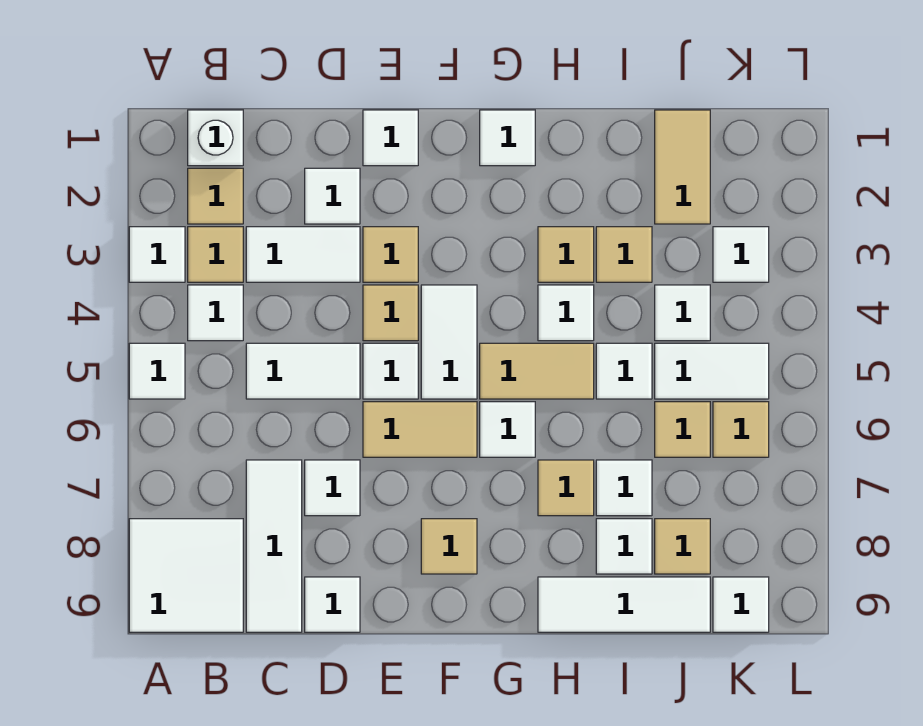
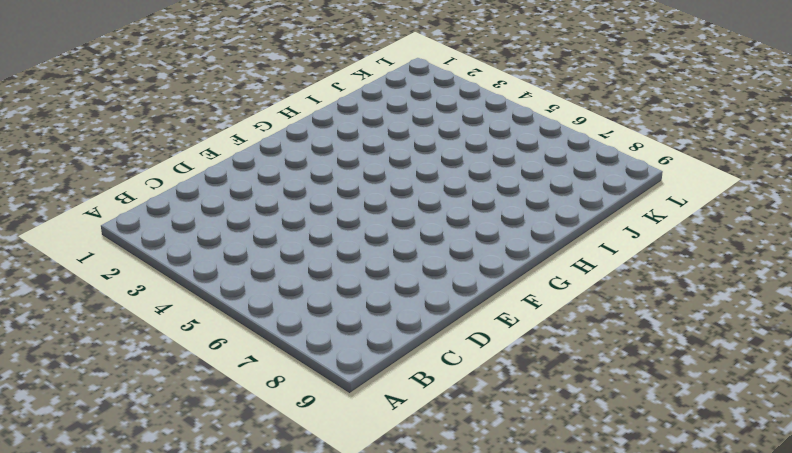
none -> white 1x1 tile [129,227,185,282]
none -> white 1x1 tile [129,343,185,399]
none -> white 2x2 tile [129,519,243,632]
none -> white 1x1 brick [188,110,243,166]

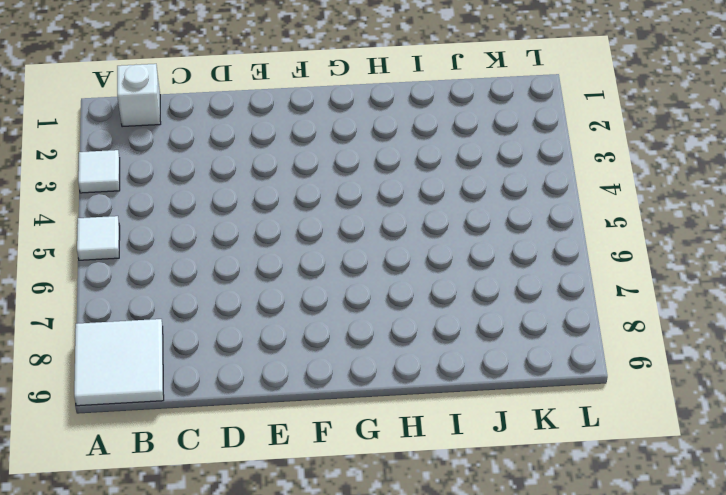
none -> tan 1x1 tile [188,168,243,224]
none -> tan 1x1 tile [188,227,243,282]
none -> white 1x1 tile [188,285,243,341]
none -> white 1x2 tile [246,227,360,282]

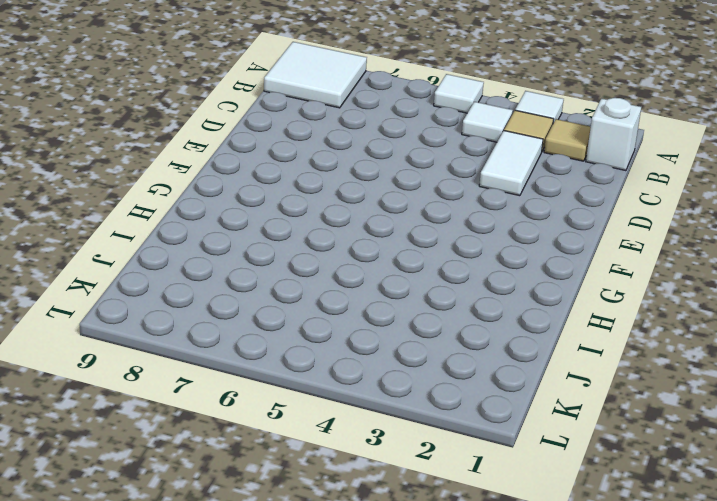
none -> white 1x2 tile [246,343,360,399]
none -> white 1x3 tile [246,460,302,632]
none -> white 1x1 tile [305,168,360,224]
none -> white 1x1 tile [305,460,360,516]

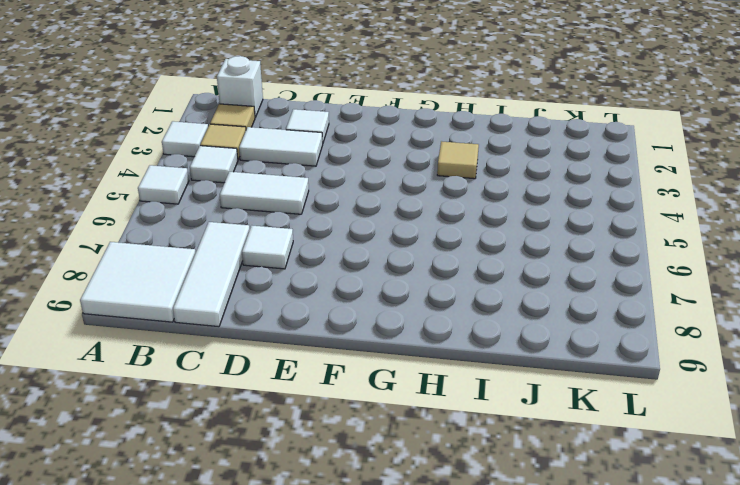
none -> white 1x1 tile [305,577,360,632]
none -> white 1x1 tile [363,110,418,166]
none -> tan 1x1 tile [363,227,418,282]
none -> tan 1x1 tile [363,285,418,341]

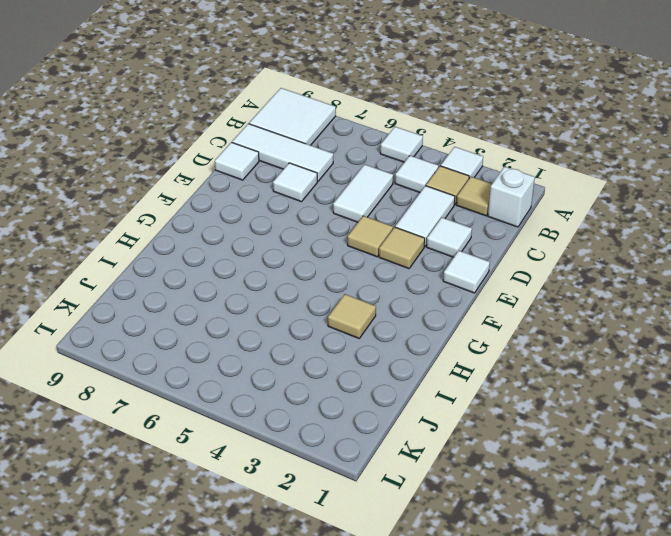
none -> white 1x1 tile [363,343,418,399]
none -> tan 1x2 tile [363,402,477,457]
none -> white 1x2 tile [421,285,477,399]
none -> tan 1x1 tile [421,519,477,574]

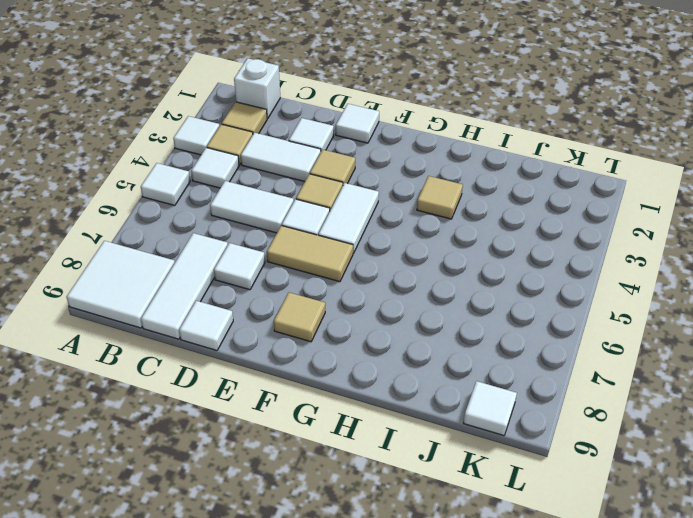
none -> white 1x1 tile [480,110,535,166]
none -> tan 1x2 tile [480,343,594,399]
none -> white 1x1 tile [480,402,535,457]
none -> white 1x1 tile [538,285,594,341]

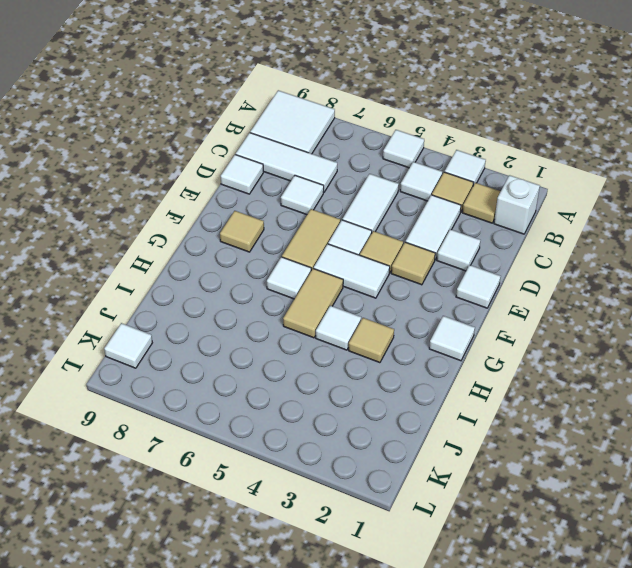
none -> tan 1x1 tile [538,460,594,516]
none -> white 1x3 tile [538,577,710,632]
none -> tan 1x1 tile [596,227,652,282]
none -> white 1x1 tile [596,343,652,399]

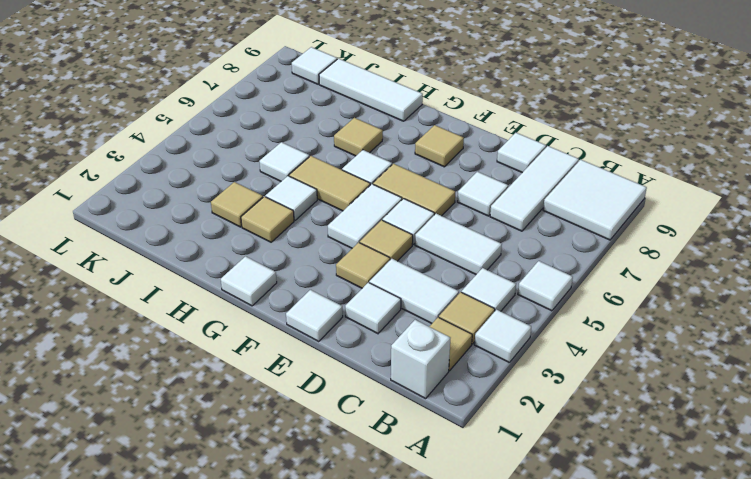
none -> white 1x1 tile [596,460,652,516]
none -> white 1x1 tile [596,519,652,574]
none -> tan 1x2 tile [655,110,710,224]
none -> white 1x1 tile [655,285,710,341]

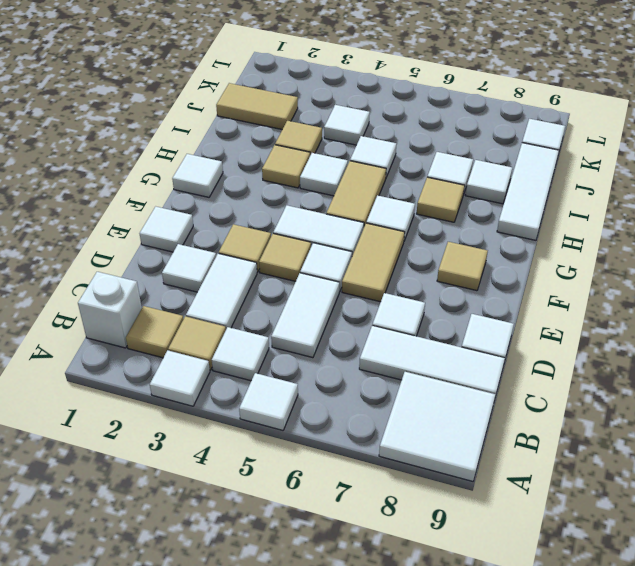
none -> white 1x2 tile [655,343,769,399]
none -> tan 1x1 tile [655,402,710,457]
none -> tan 1x1 tile [655,519,710,574]
none -> white 1x1 tile [713,227,769,282]

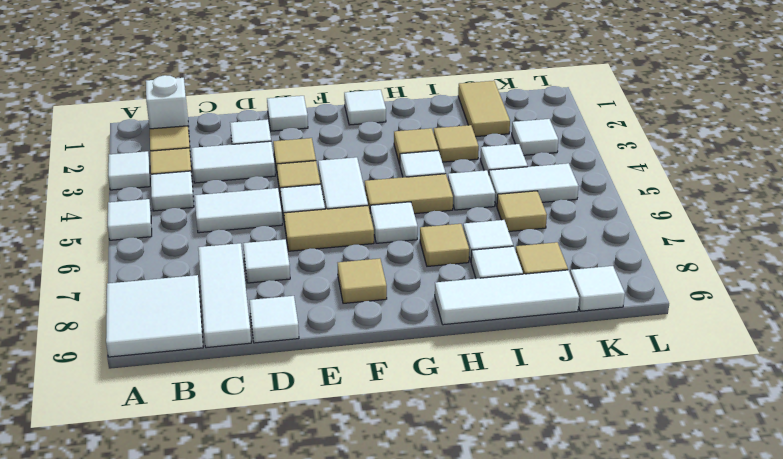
none -> tan 1x1 tile [713,402,769,457]

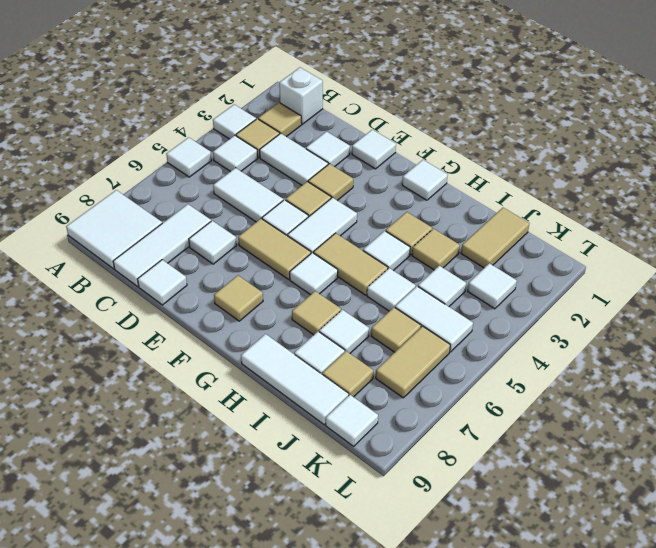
tan 1x2 tile [376,326,450,398] -> tan 1x1 tile [713,402,769,457]

